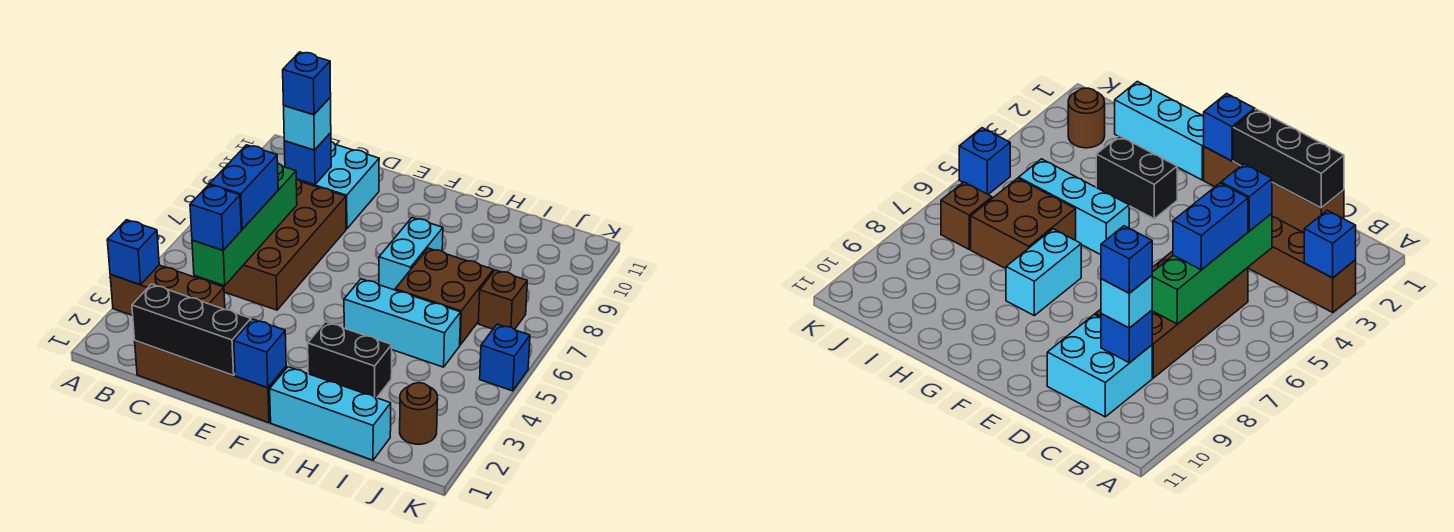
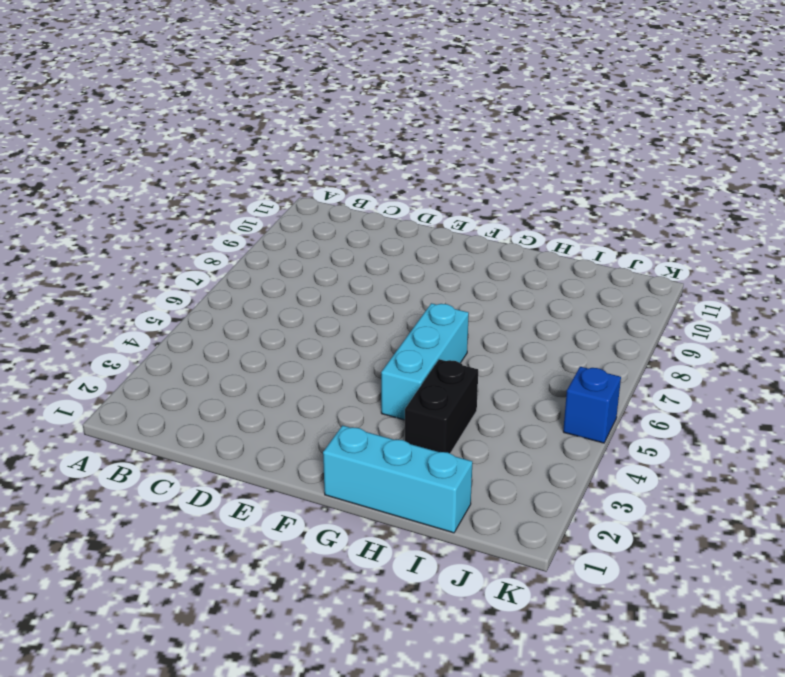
cyan 1x3 brick [381,303,469,420] -> cyan 1x3 brick turned to [344,279,461,367]
black 1x2 brick [405,359,478,453] -> black 1x2 brick turned to [308,322,392,398]
none -> brown 1x3 brick [110,265,225,316]
none -> brown 1x4 brick [135,341,286,423]
none -> brown 2x4 brick [214,179,346,310]

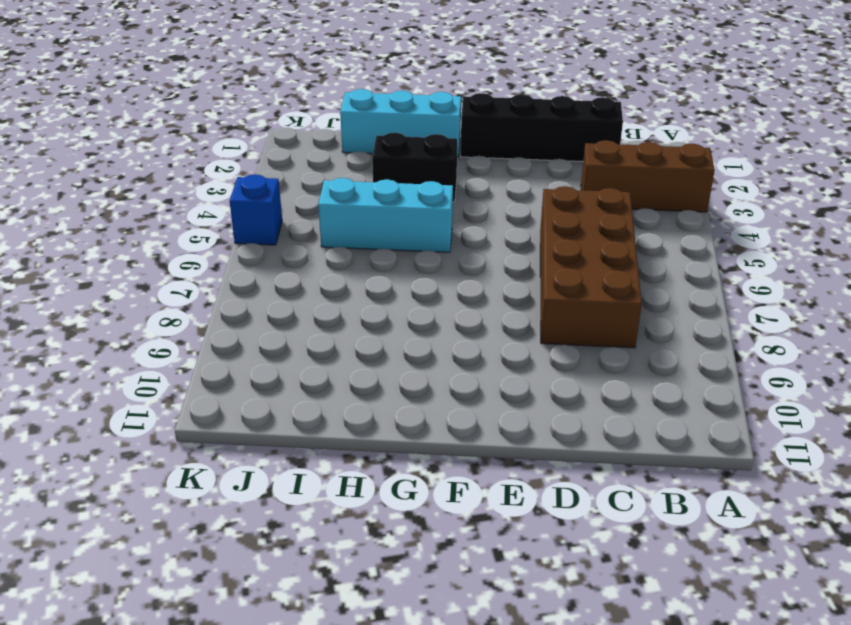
black 1x4 brick [461,93,623,161] -> brown 1x4 brick [135,341,286,423]
none -> cyan 2x2 brick [300,142,379,229]
none -> cyan 1x2 brick [379,218,443,290]
none -> brown 2x2 brick [395,248,493,345]

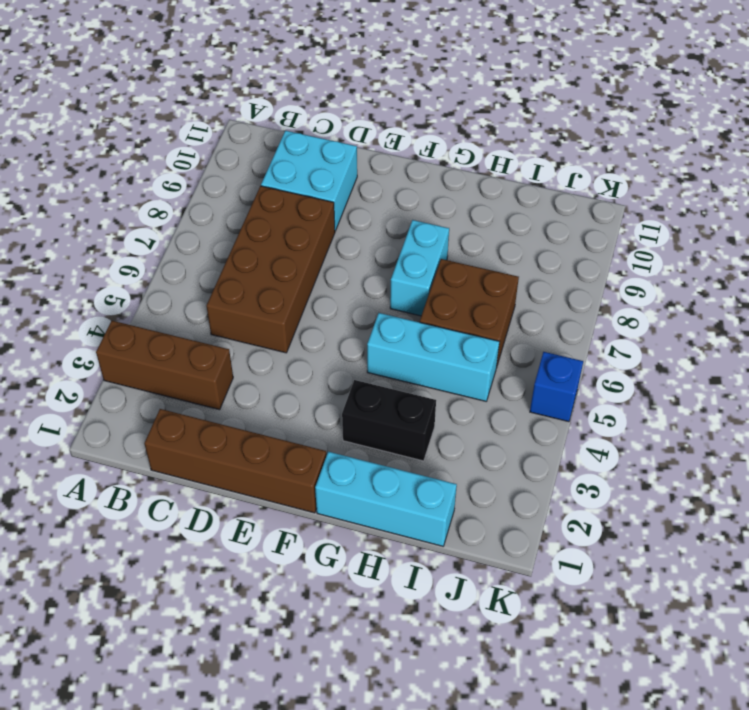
none -> brown 1x1 round brick [400,383,438,444]
none -> brown 1x1 brick [478,270,527,329]
none -> blue 1x1 brick [107,220,159,285]

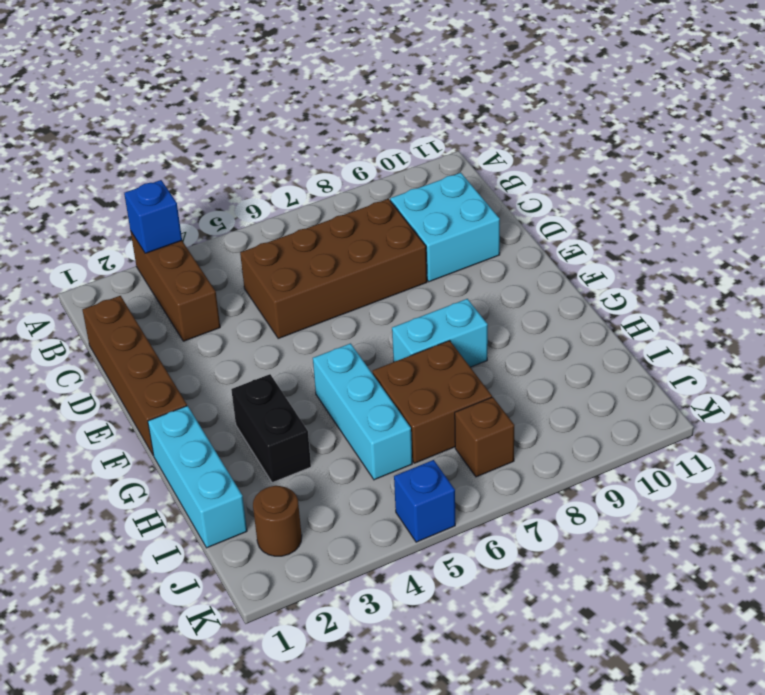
none -> black 1x3 brick [132,284,251,375]
none -> green 1x4 brick [192,164,297,286]
none -> blue 1x1 brick [284,133,331,185]

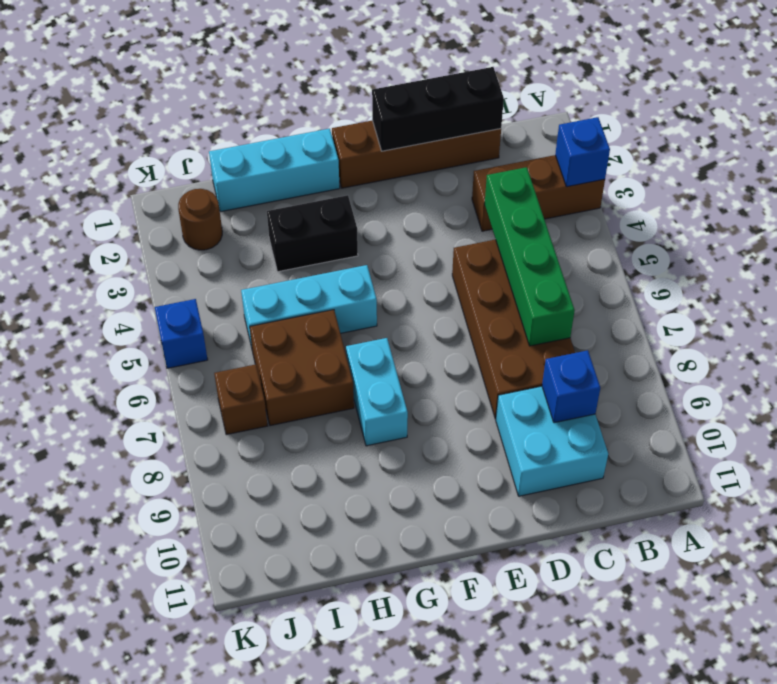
none -> blue 1x1 brick [234,319,286,388]
none -> blue 1x1 brick [190,185,241,250]
none -> blue 1x2 brick [210,145,278,229]

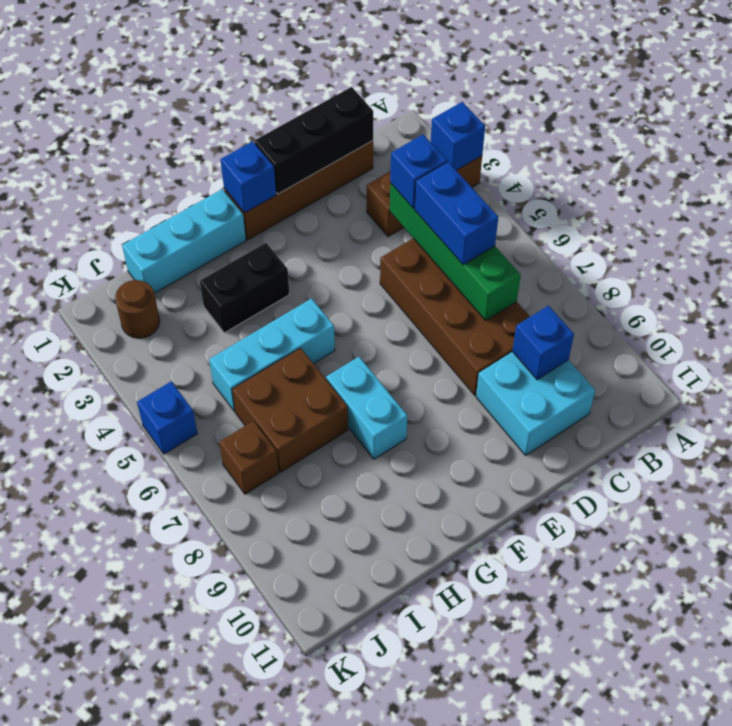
none -> cyan 1x1 brick [284,98,331,150]
none -> blue 1x1 brick [283,52,331,115]

